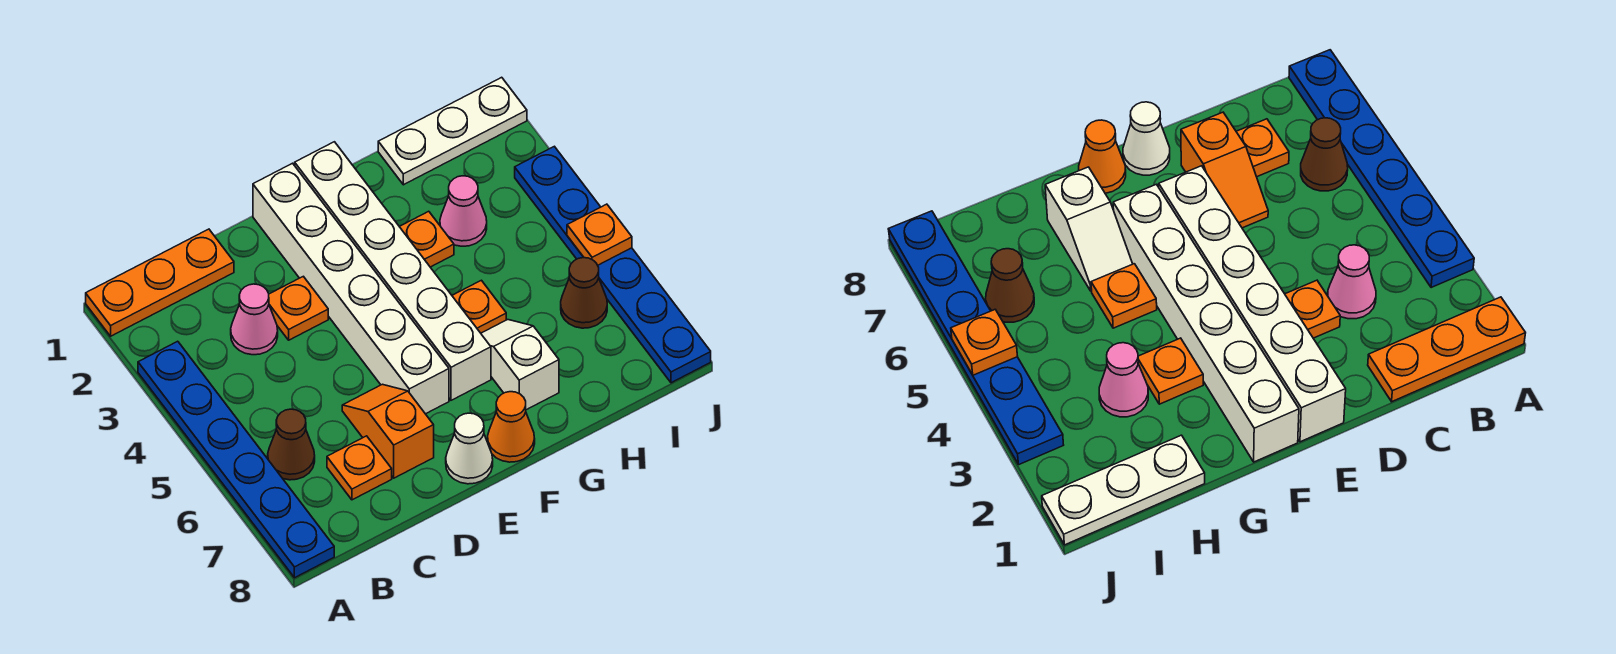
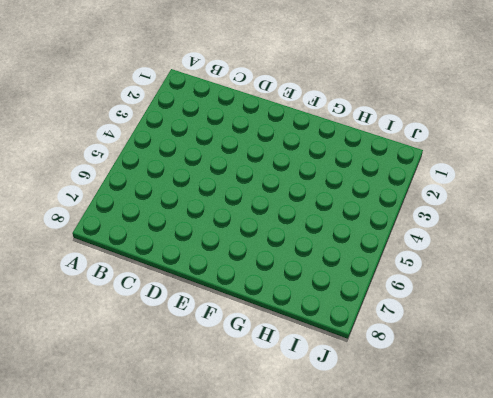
none -> orange 1x3 plate [86,229,234,336]
none -> blue 1x6 plate [138,341,334,578]
none -> brown 1x1 cone [268,409,315,480]

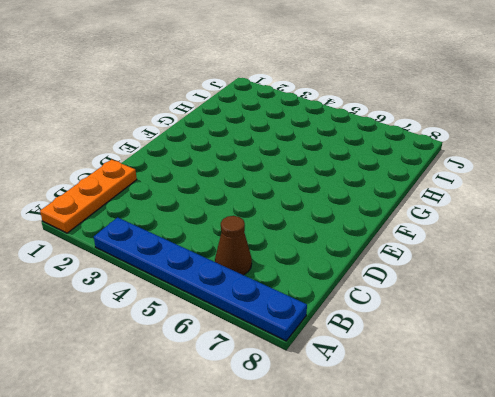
none -> pink 1x1 cone [231,284,278,355]
none -> orange 1x1 plate [327,436,392,500]
none -> orange 1x1 plate [269,276,328,340]

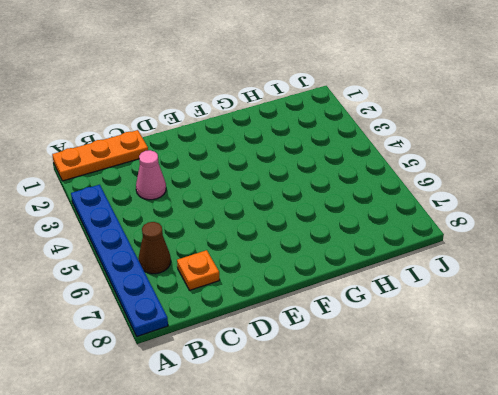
none -> orange 1x1 plate [269,276,328,340]
none -> orange 1x2 slope [342,384,434,478]
none -> white 1x6 brick [253,163,449,414]

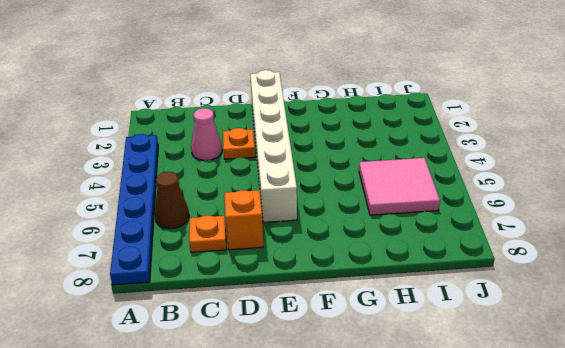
pink 2x2 tile [359,158,440,215] -> brown 1x1 cone [561,258,607,328]
none -> orange 1x3 plate [86,229,234,336]
none -> white 1x1 cone [446,413,493,484]
none -> white 1x6 brick [295,142,491,400]

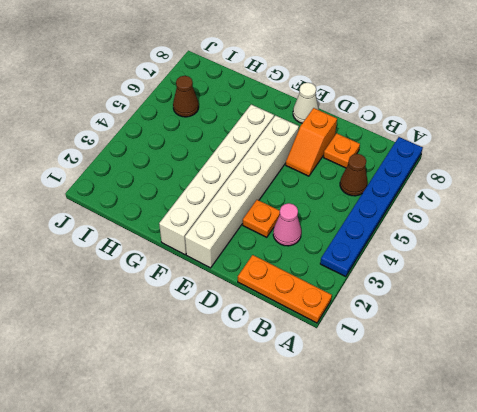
none -> orange 1x1 cone [488,392,535,462]
none -> orange 1x1 plate [399,211,454,267]
none -> orange 1x1 plate [452,280,506,333]

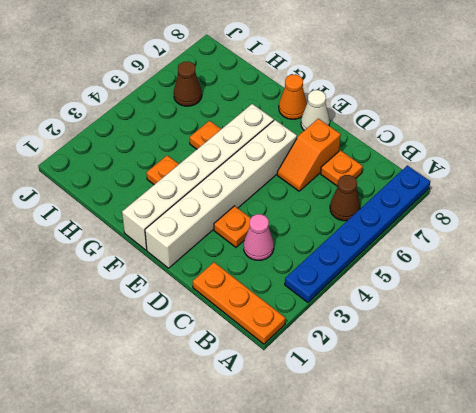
none -> white 1x2 slope [481,320,559,410]
none -> white 1x3 plate [378,77,527,185]
none -> pink 1x1 cone [440,176,487,246]

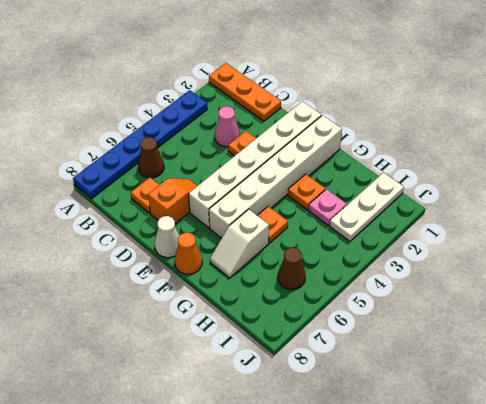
white 1x2 slope [210,209,269,278] -> white 1x2 slope turned to [481,320,559,410]
pink 1x1 plate [308,189,347,225] -> pink 1x1 cone [440,176,487,246]
white 1x3 plate [330,173,404,241] -> white 1x3 plate turned to [378,77,527,185]
none -> blue 1x6 plate [515,146,711,383]
none -> orange 1x1 plate [567,204,632,265]

